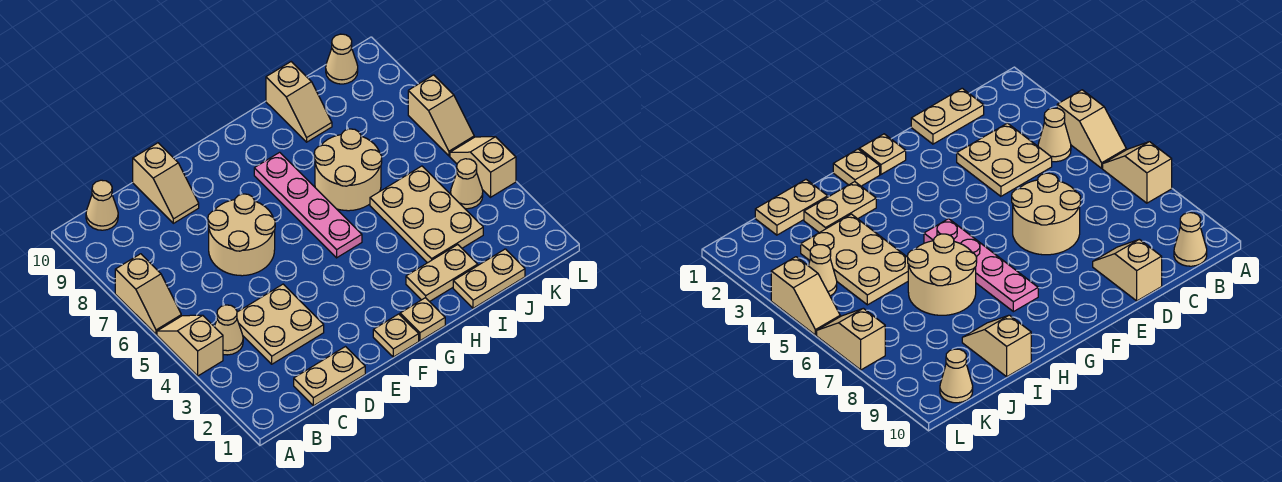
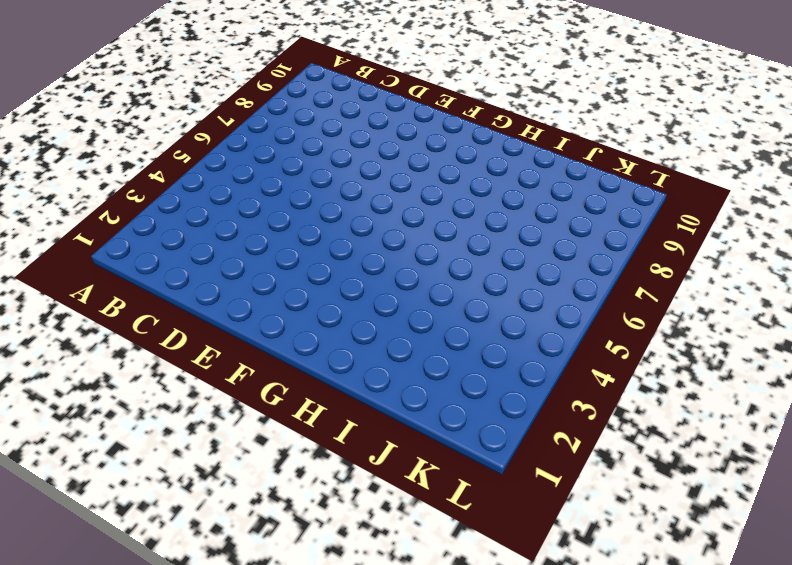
none -> tan 1x2 slope [157,315,223,376]
none -> tan 1x2 slope [115,254,181,334]
none -> tan 1x1 cone [214,305,243,355]

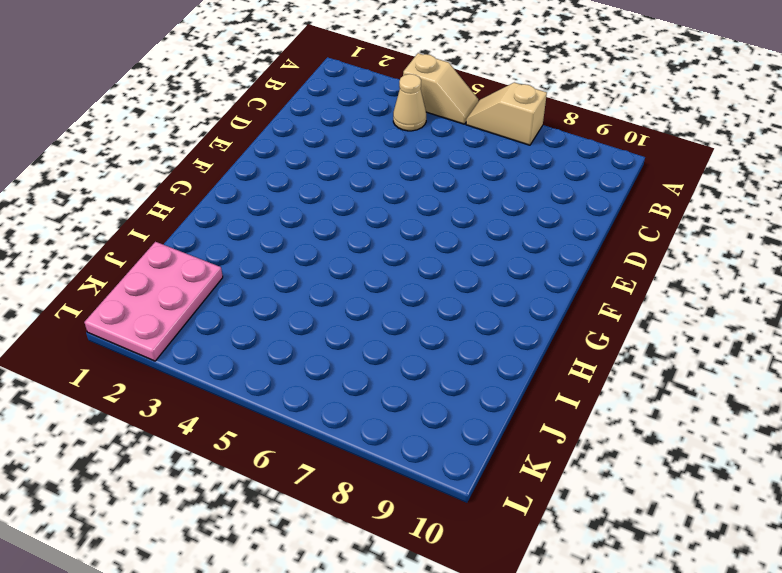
pink 2x3 plate [84,242,223,361] -> tan 1x2 plate [453,249,525,308]
none -> tan 1x1 cone [86,180,118,230]
none -> tan 1x2 plate [294,347,365,406]
none -> tan 2x2 plate [237,284,324,364]

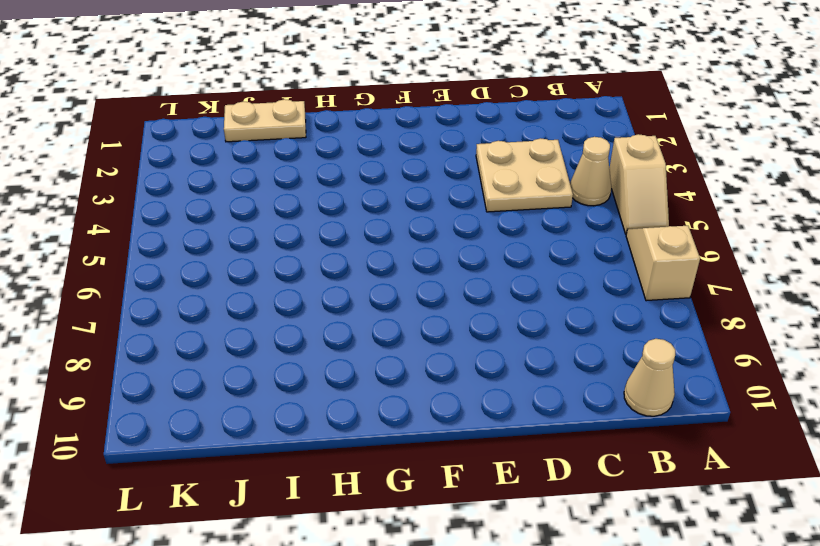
none -> tan 1x2 plate [294,347,365,406]
none -> tan 2x2 round brick [208,194,275,276]
none -> tan 1x2 slope [133,143,199,223]

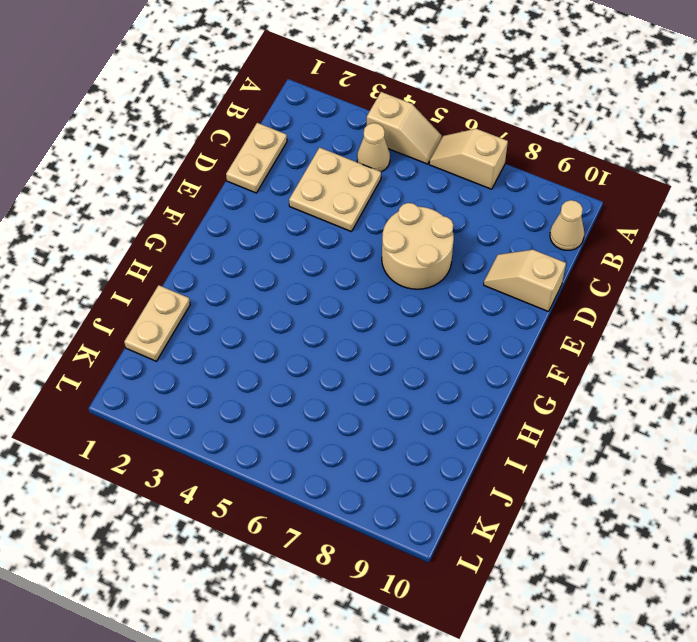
none -> tan 1x1 plate [373,314,419,357]
none -> tan 1x1 plate [400,298,445,341]
none -> pink 1x4 plate [254,152,362,258]

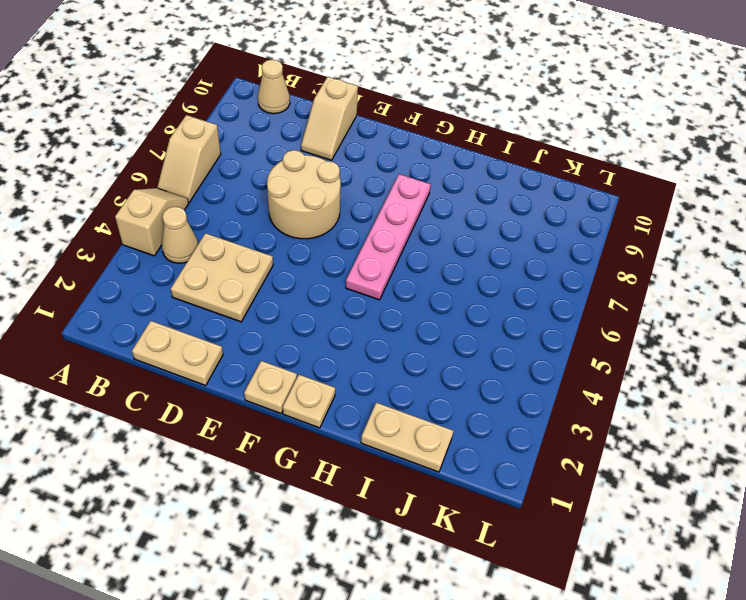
none -> tan 1x2 plate [406,245,478,302]
none -> tan 2x2 round brick [314,129,382,211]
none -> tan 2x3 plate [370,166,483,263]

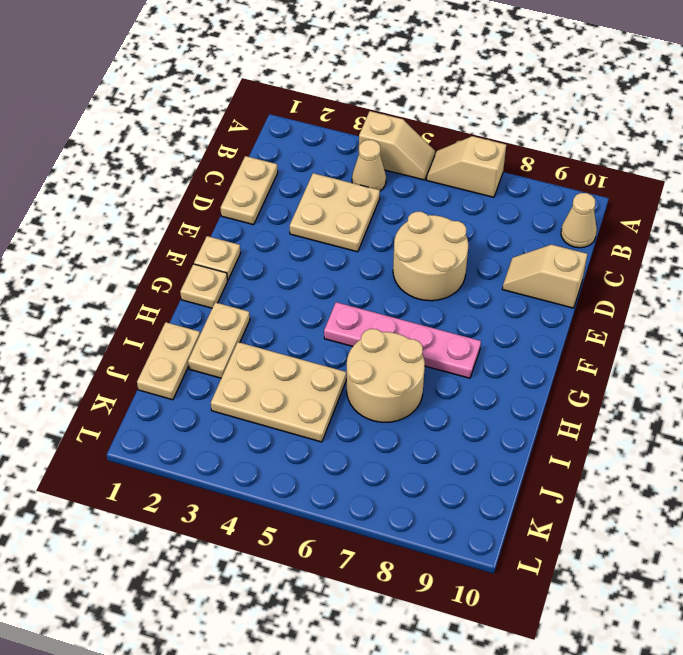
none -> tan 1x2 slope [266,62,332,142]
none -> tan 1x1 cone [451,159,483,209]
none -> tan 1x1 cone [326,34,358,84]

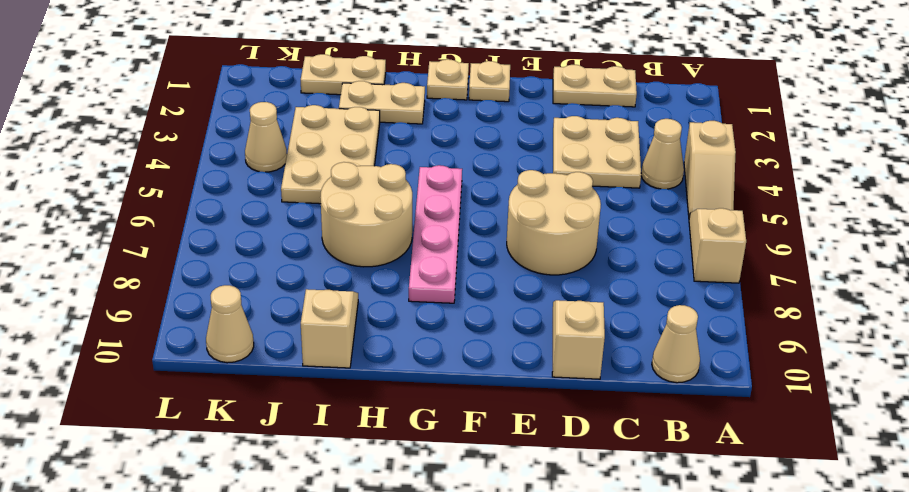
none -> tan 1x2 slope [450,137,516,197]
none -> tan 1x2 slope [408,75,474,156]

